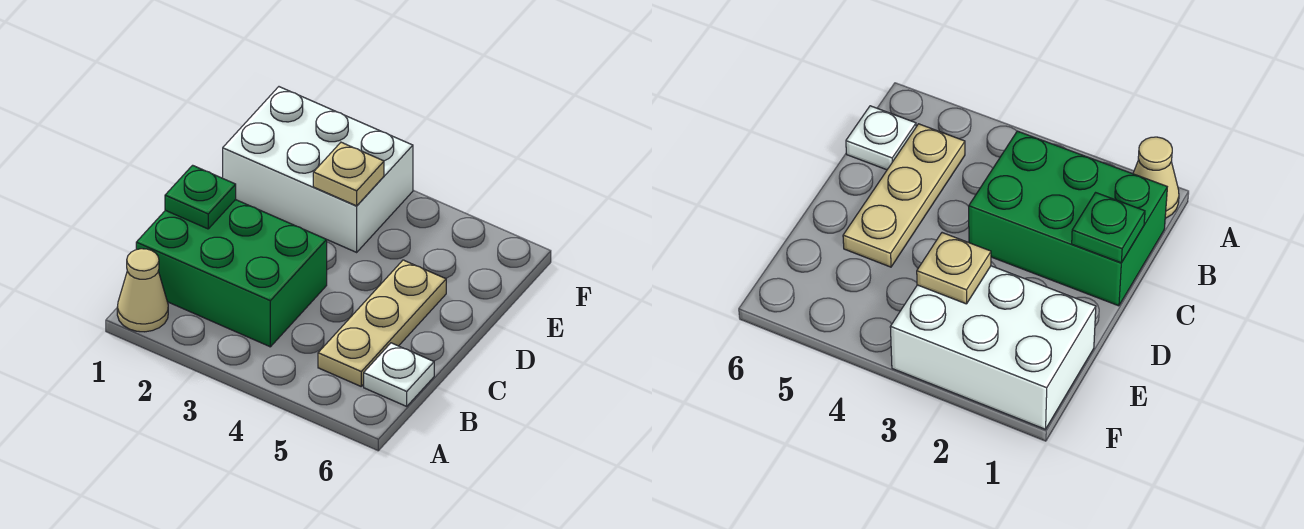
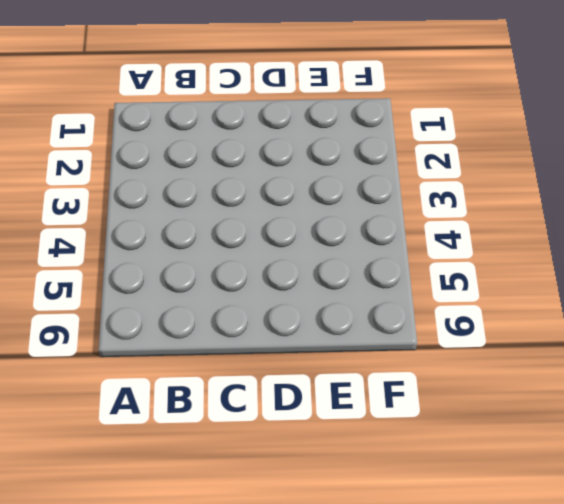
none -> tan 1x1 cone [117,249,168,332]
none -> green 2x3 brick [136,200,327,347]

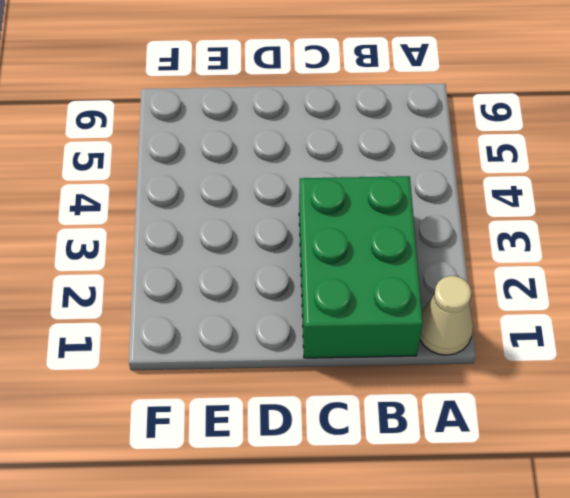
none -> tan 1x3 plate [318,260,446,386]
none -> white 1x1 plate [364,343,434,406]

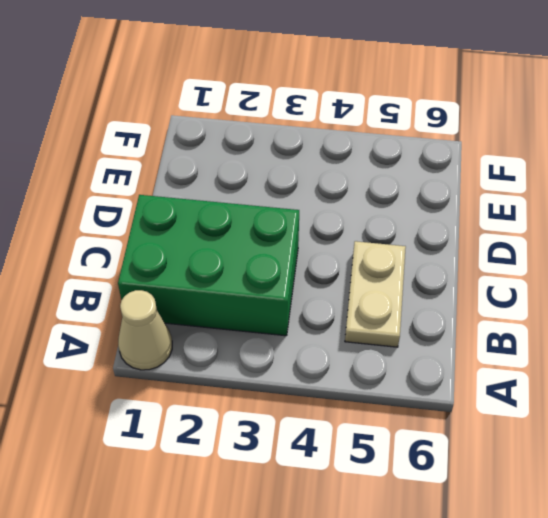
tan 1x2 plate [345,241,406,347] -> tan 1x3 plate [318,260,446,386]
none -> white 1x1 plate [364,343,434,406]
none -> white 2x3 brick [223,87,413,252]

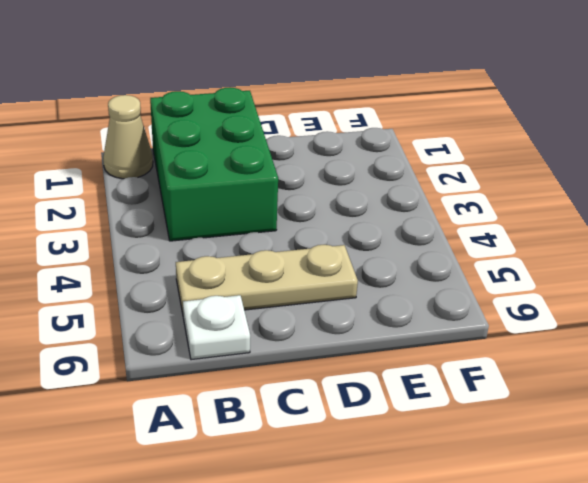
none -> white 2x3 brick [223,87,413,252]
none -> green 1x1 plate [165,165,236,229]

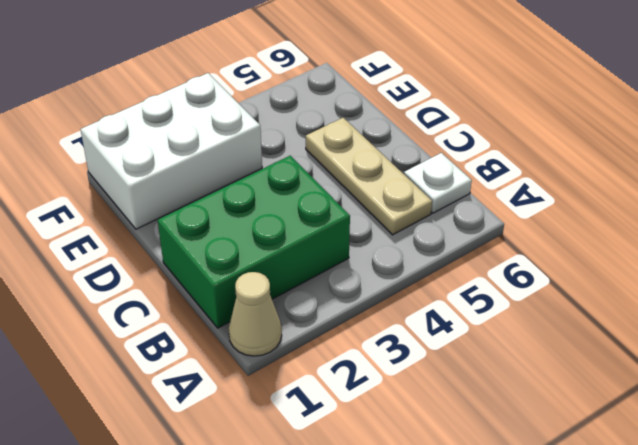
none -> green 1x1 plate [165,165,236,229]
none -> tan 1x1 plate [313,142,384,206]

